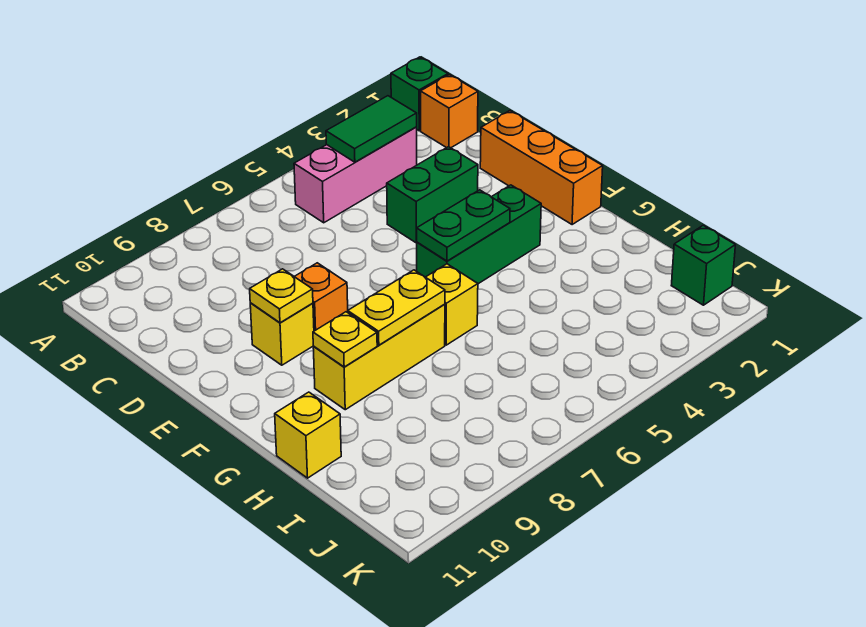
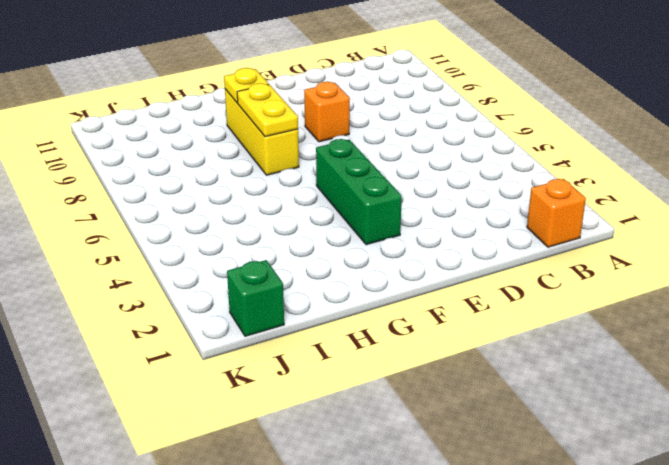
none -> green 1x1 brick [391,57,448,131]
none -> pink 1x3 brick [294,127,417,223]
none -> orange 1x3 brick [480,111,603,225]

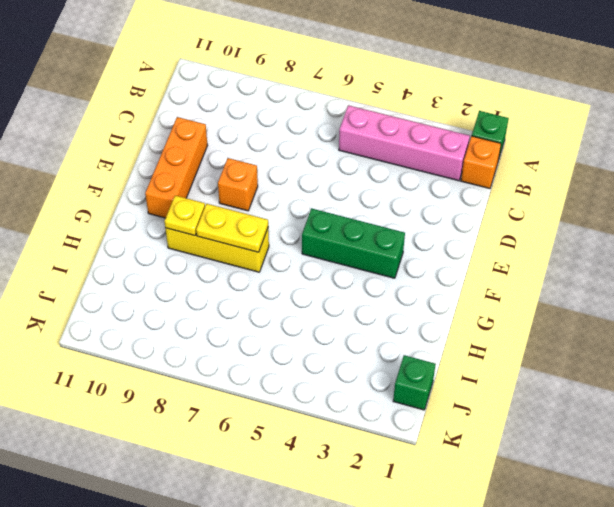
pink 1x4 brick [339,105,470,181] -> pink 1x3 brick [294,127,417,223]
orange 1x3 brick [145,117,208,218] -> orange 1x3 brick moved to [480,111,603,225]
none -> green 1x2 brick [387,147,478,243]
none -> yellow 1x1 brick [250,303,314,365]
none -> yellow 1x1 brick [426,264,478,345]

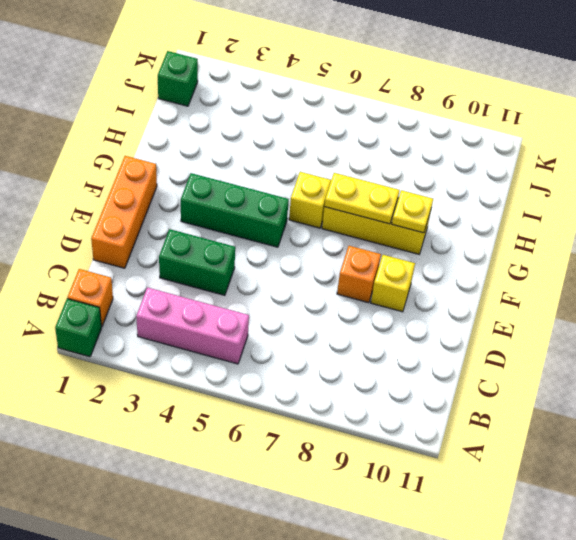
none -> yellow 1x1 brick [275,392,341,478]
none -> green 1x2 tile [326,96,417,162]
none -> yellow 1x1 plate [250,269,313,323]

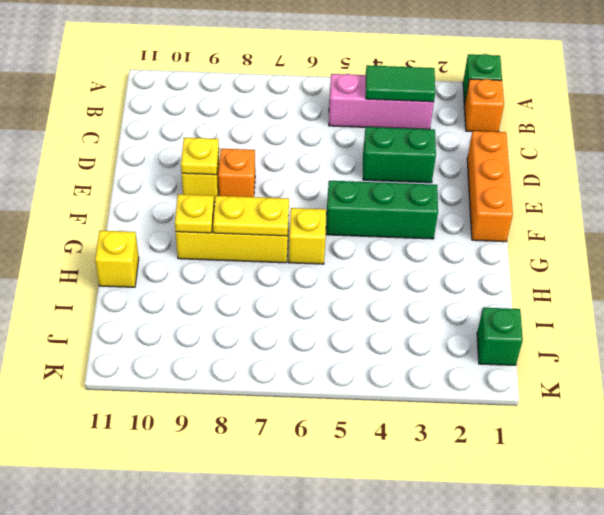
none -> green 1x2 plate [417,190,510,261]

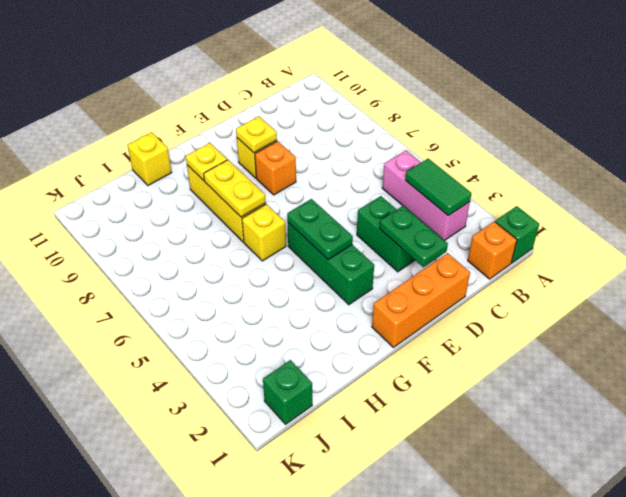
green 1x2 plate [379,206,448,267] -> none

